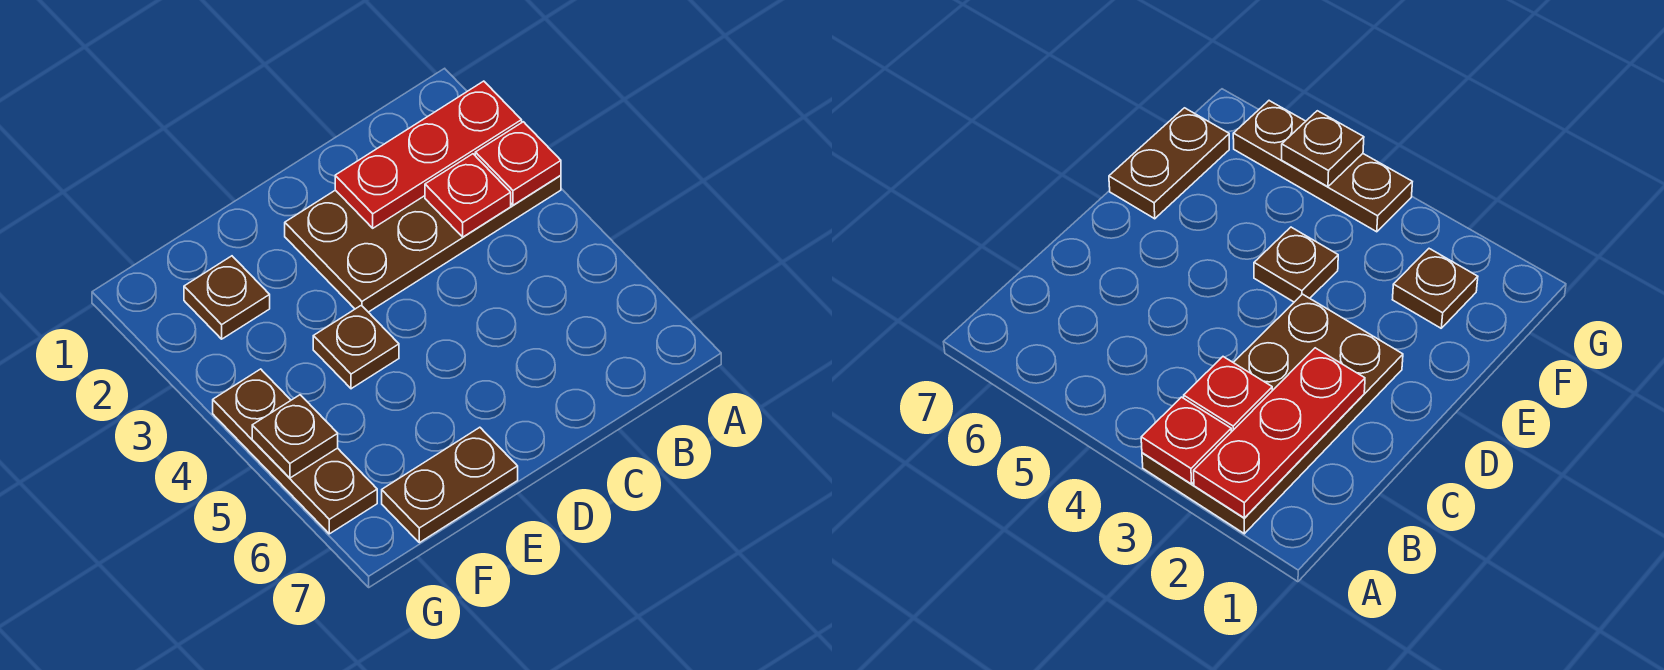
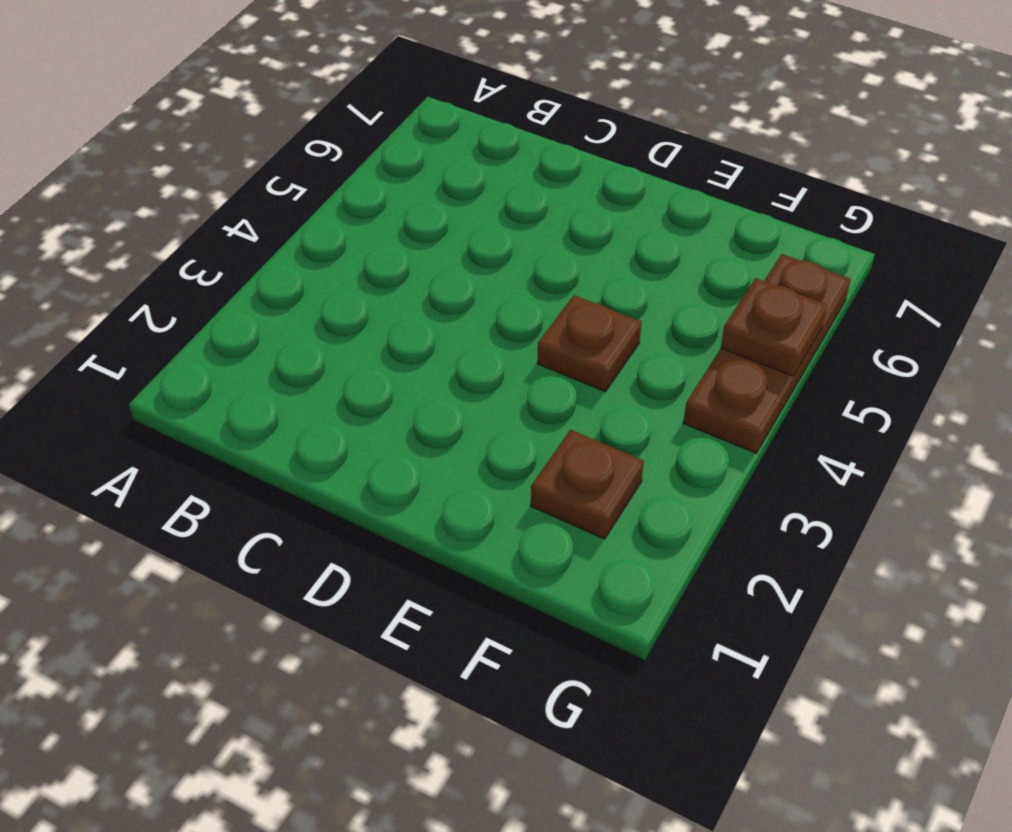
none -> brown 2x4 plate [285,175,561,312]
none -> brown 1x2 plate [382,427,518,543]

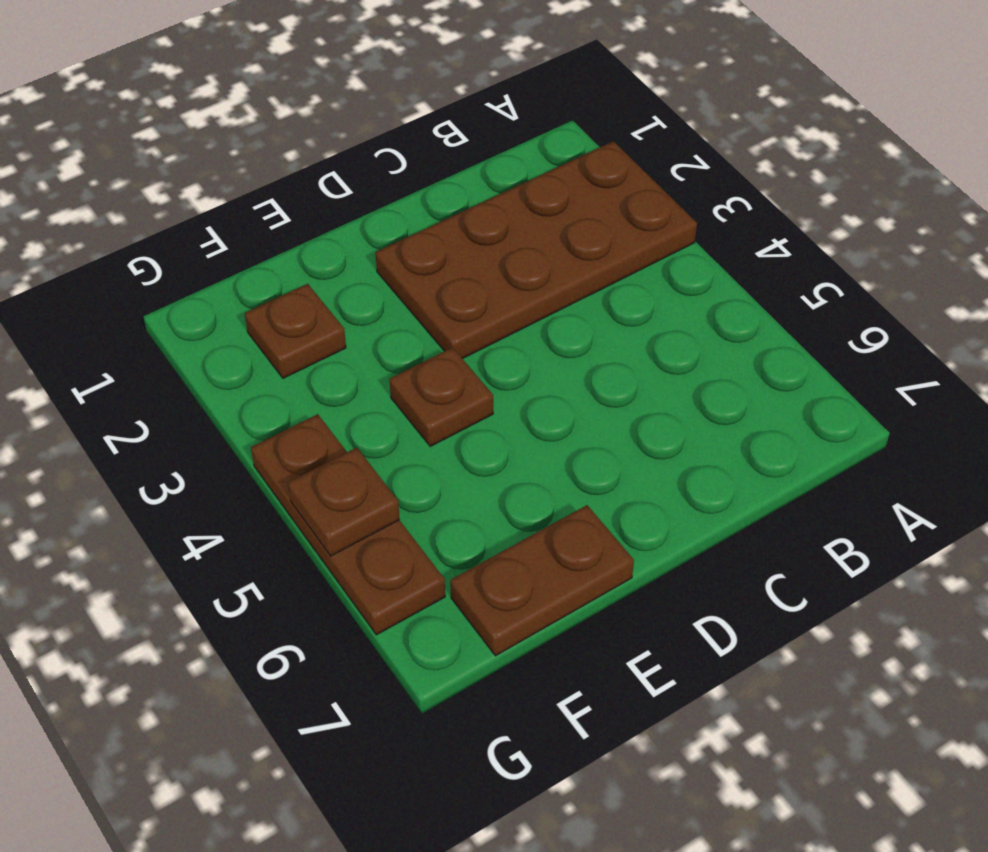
none -> red 1x3 plate [335,81,522,228]
none -> red 1x1 plate [475,122,561,205]

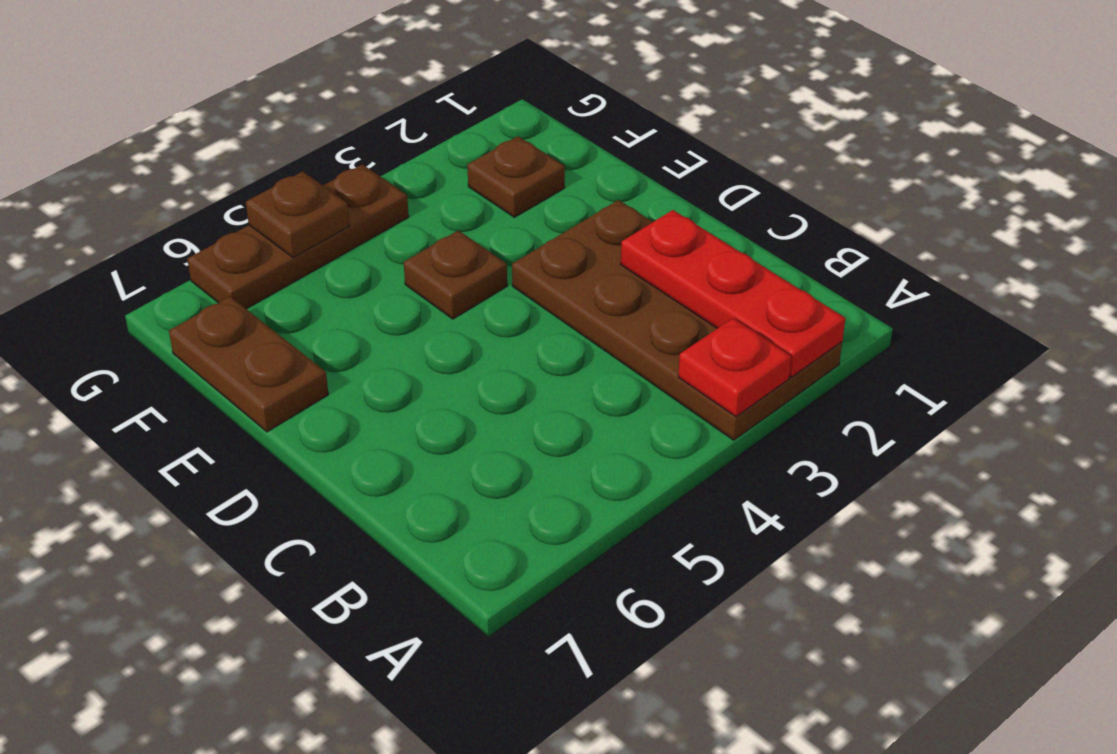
none -> red 1x1 plate [425,154,511,237]

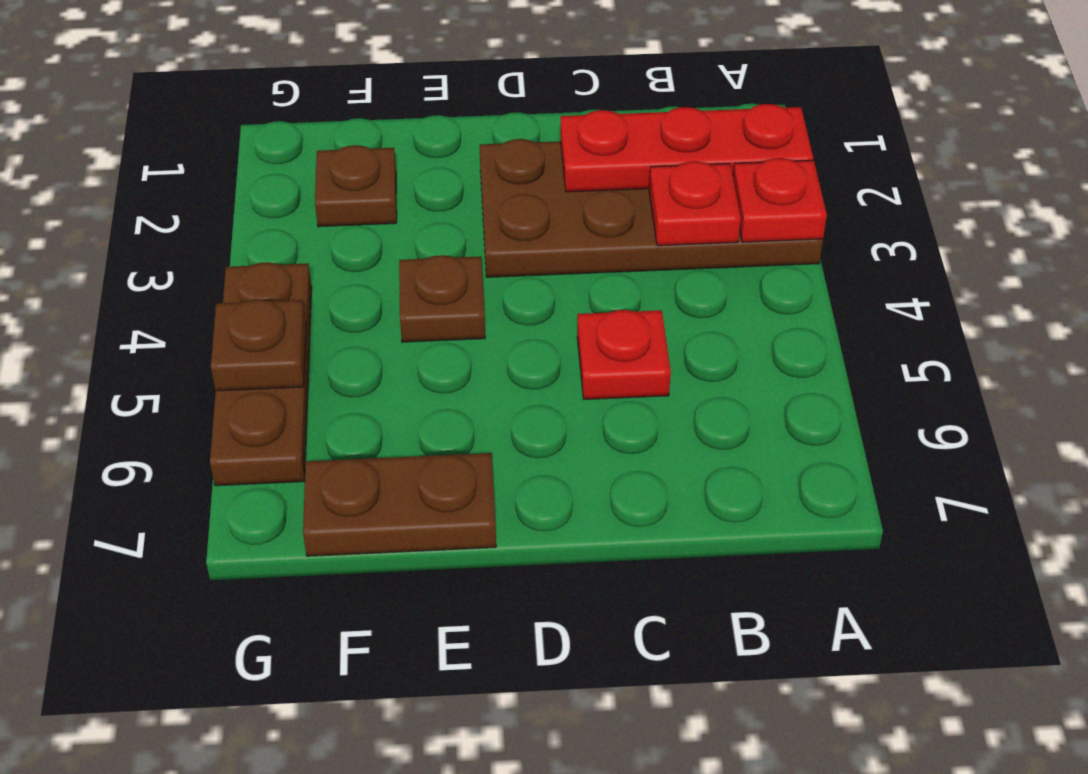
red 1x1 plate [577,310,671,400] -> none

